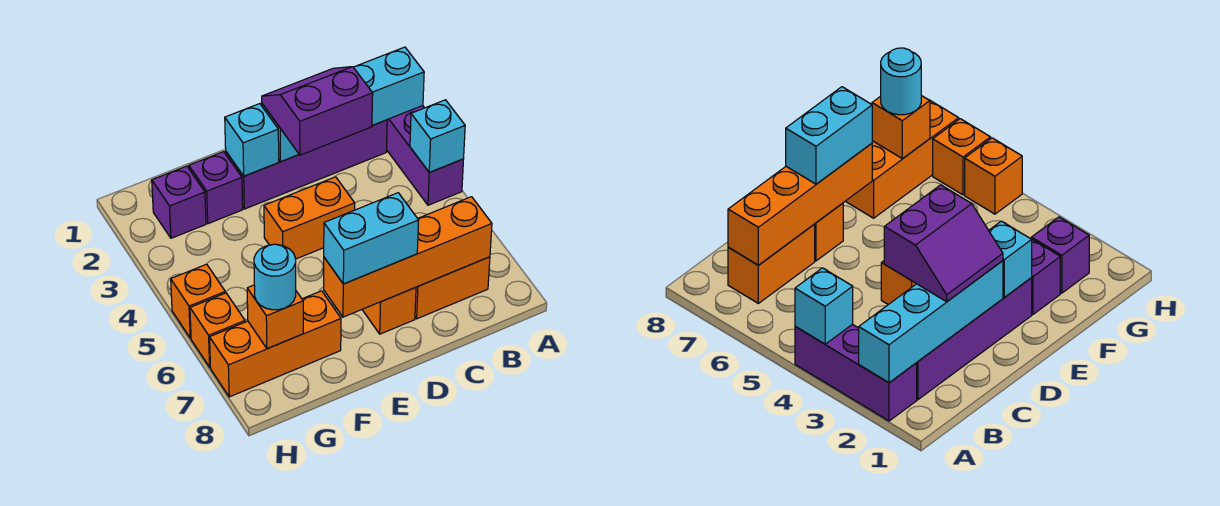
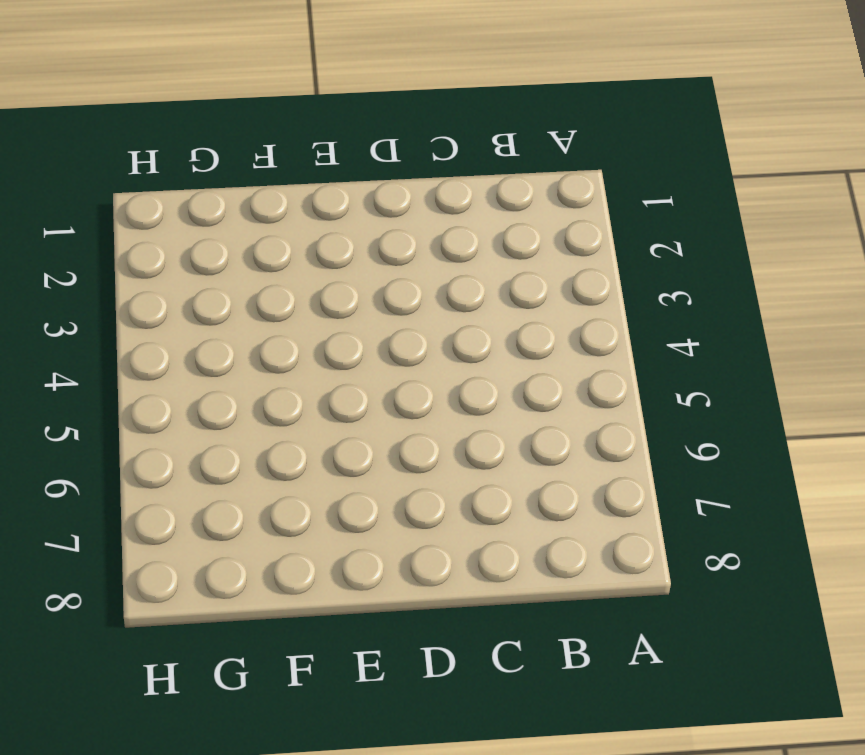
none -> purple 1x3 brick [387,106,464,205]
none -> purple 1x4 brick [226,120,387,209]
none -> orange 1x2 brick [415,257,490,319]

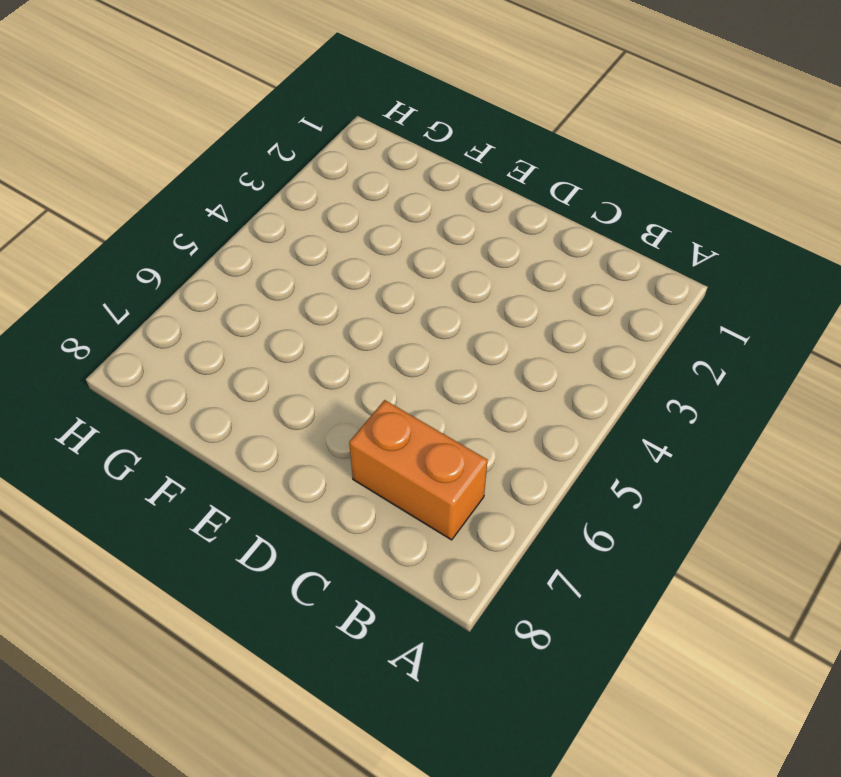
none -> purple 1x3 brick [387,106,464,205]
none -> purple 1x4 brick [226,120,387,209]
none -> orange 1x2 brick [264,177,355,259]

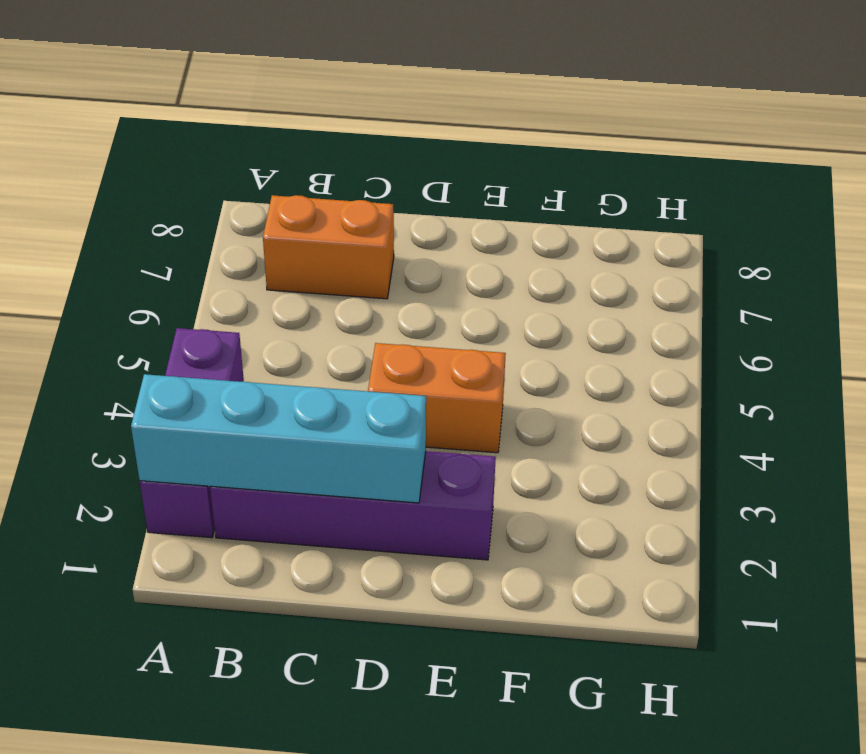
none -> orange 1x1 brick [362,287,416,334]
none -> purple 1x1 brick [189,152,243,224]
none -> orange 1x3 brick [210,291,341,397]

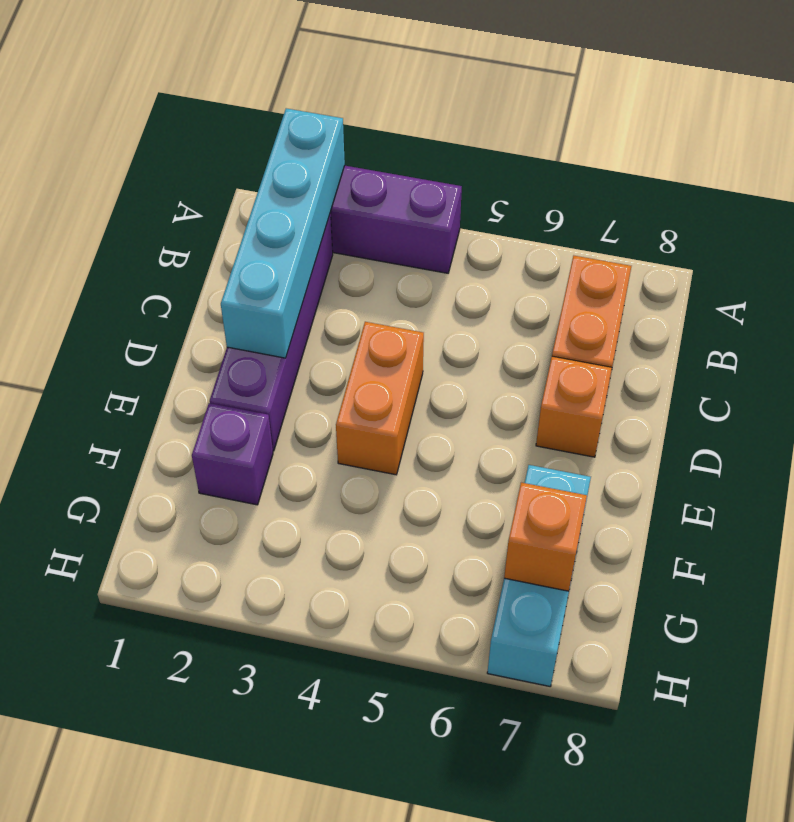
cyan 1x3 brick [487,465,591,686] -> orange 1x3 brick [210,291,341,397]
none -> purple 1x1 brick [152,166,206,238]
none -> orange 1x1 brick [171,264,225,338]
none -> orange 1x1 brick [190,293,245,367]

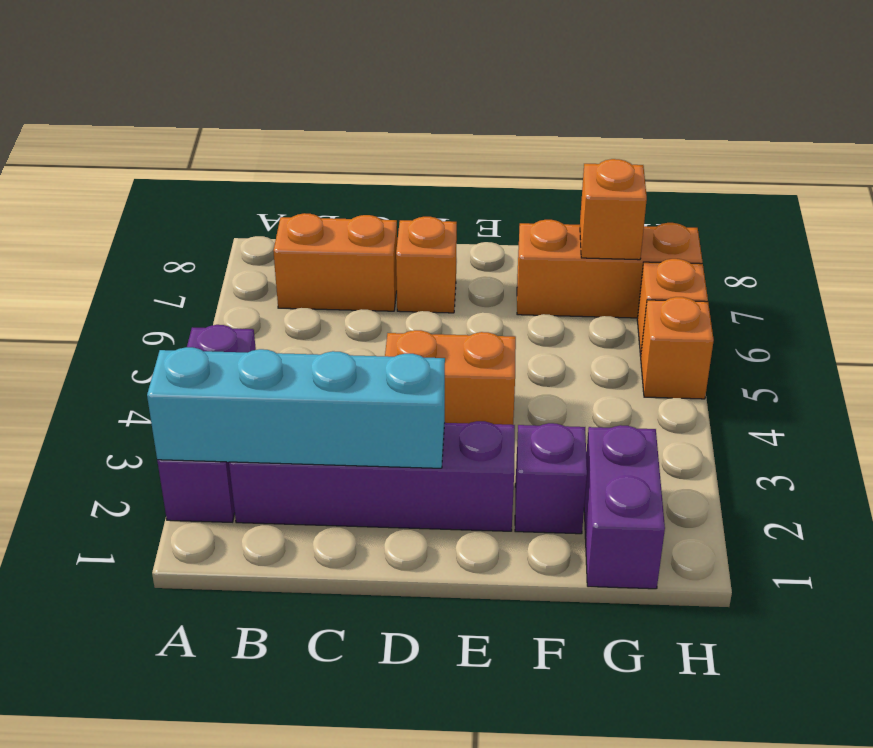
purple 1x2 brick [584,425,665,589] -> purple 1x1 brick [152,166,206,238]
none -> cyan 1x1 brick [410,100,465,172]
none -> orange 1x4 brick [324,197,492,317]
none -> cyan 1x1 brick [225,104,279,176]

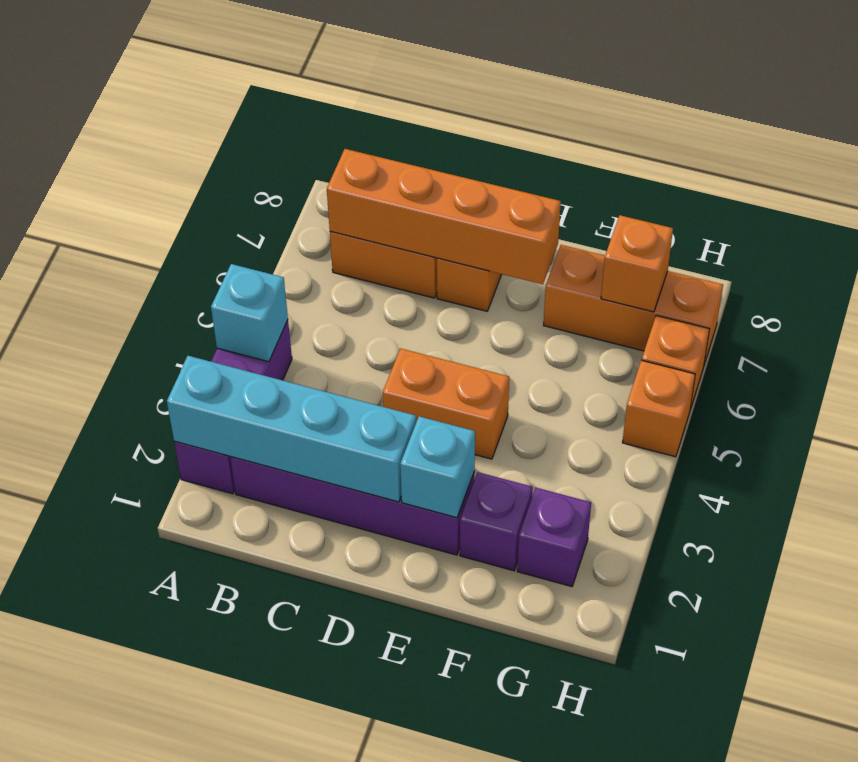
none -> purple 2x2 slope [262,67,373,155]
none -> cyan 1x2 brick [324,193,419,284]
none -> cyan 1x1 round brick [254,244,296,310]

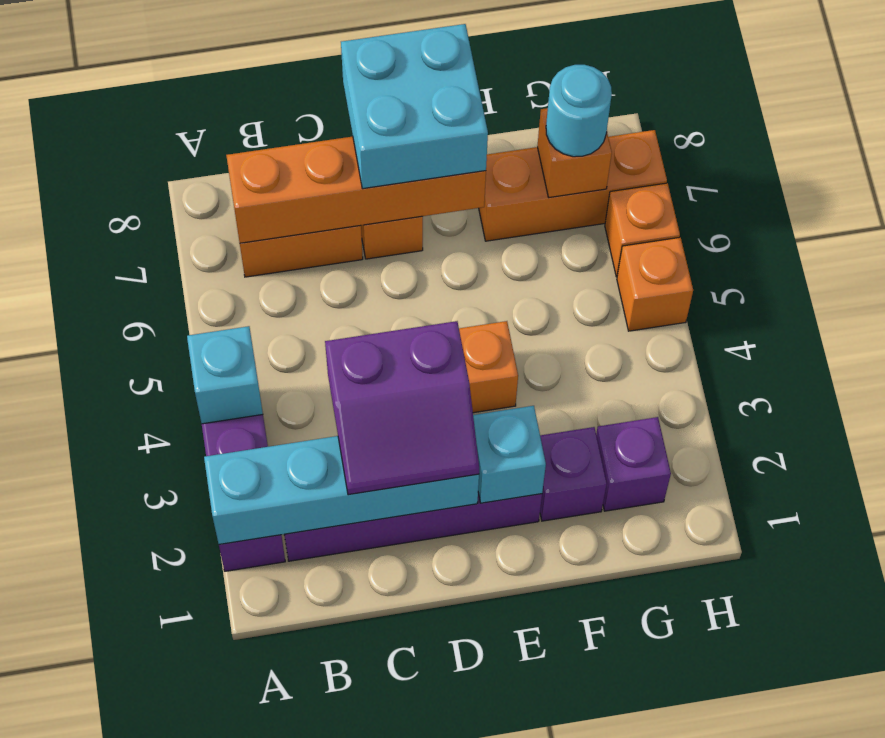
cyan 2x2 brick [341,24,488,189] -> cyan 1x2 brick [324,193,419,284]

